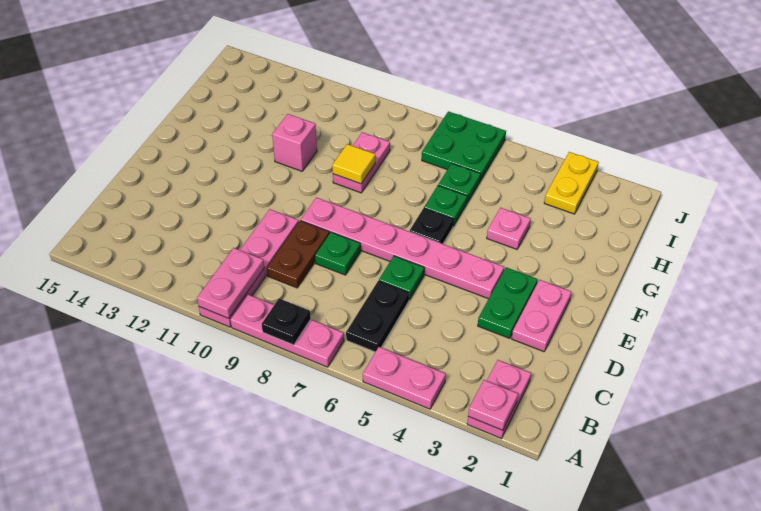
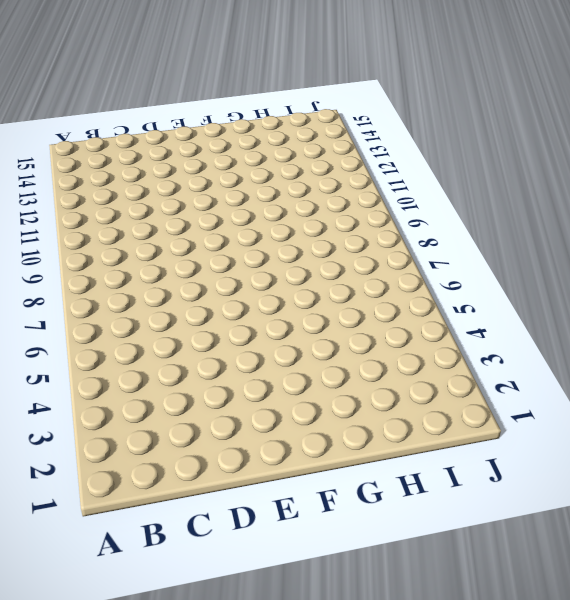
none -> pink 1x2 plate [467,360,531,439]
none -> pink 1x2 plate [363,347,446,409]
none -> pink 1x3 plate [231,295,344,367]

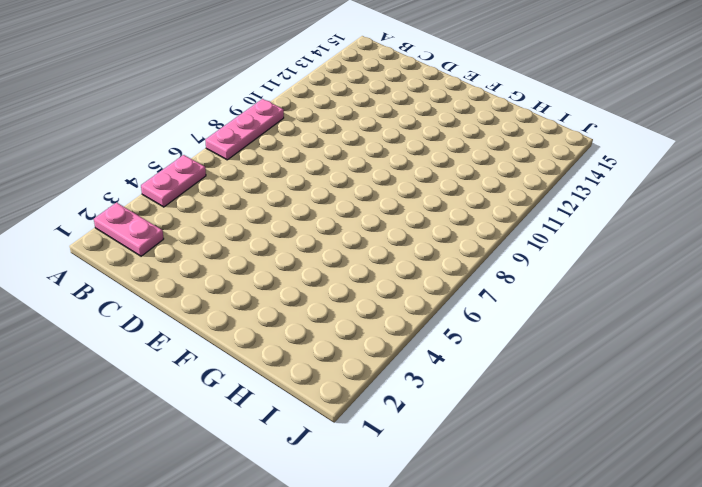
none -> pink 1x4 plate [199,209,299,327]
none -> black 1x2 plate [346,281,409,352]
none -> brown 1x2 plate [267,221,329,288]

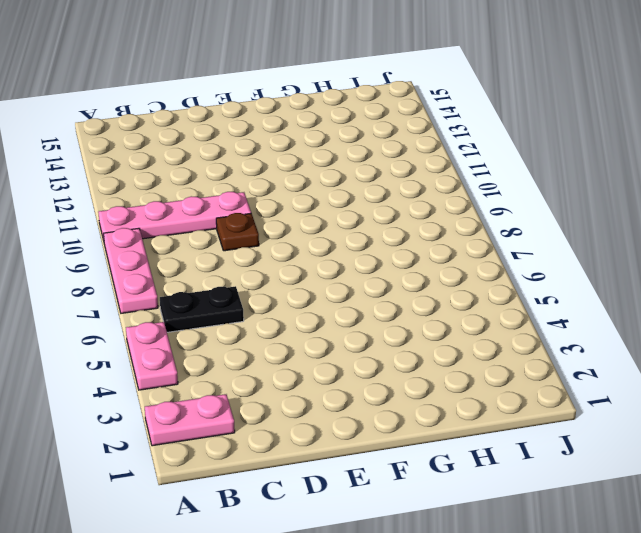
brown 1x1 plate [216,213,259,251] -> brown 1x2 plate [267,221,329,288]
none -> pink 1x2 plate [512,280,571,352]
none -> green 1x2 plate [478,267,538,338]
none -> green 1x1 plate [379,256,424,300]

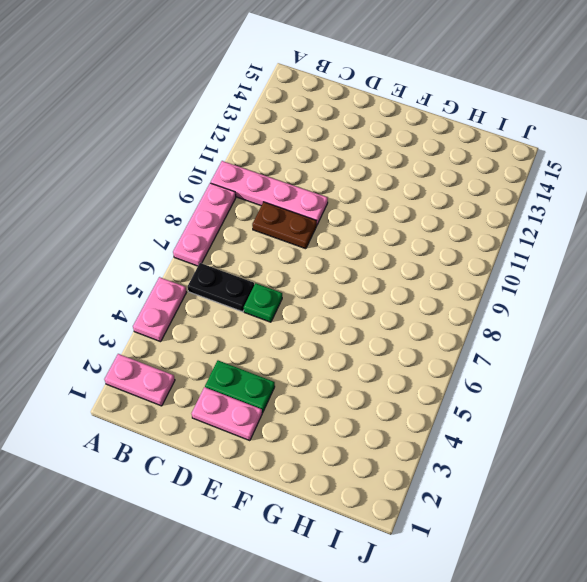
none -> green 1x1 plate [315,232,361,275]
none -> pink 1x6 plate [301,197,504,299]
none -> black 1x1 plate [410,208,453,244]

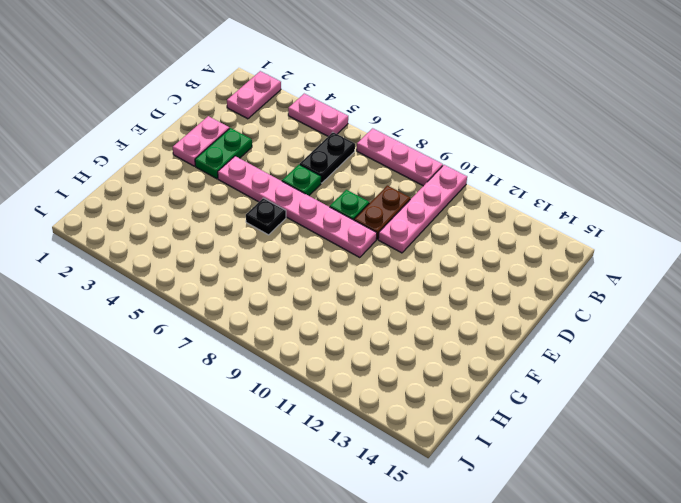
none -> pink 1x1 plate [487,208,531,249]
none -> green 1x1 plate [424,186,467,226]
none -> pink 1x2 plate [333,132,390,193]

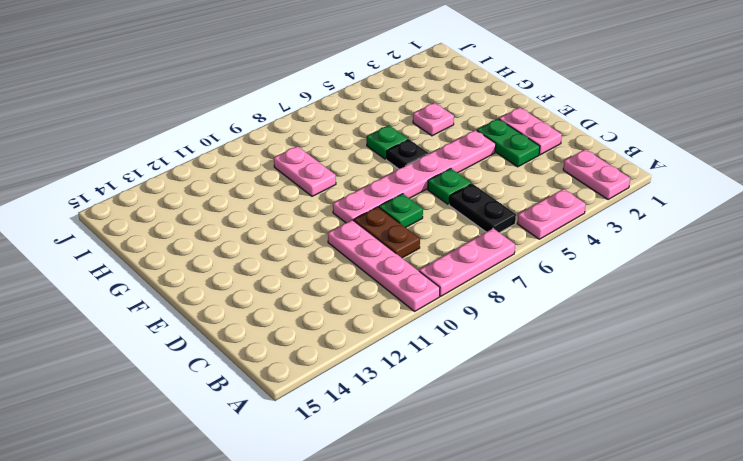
none -> pink 1x1 brick [272,114,317,171]
none -> green 1x1 plate [438,163,481,203]
none -> yellow 1x2 plate [544,152,599,214]

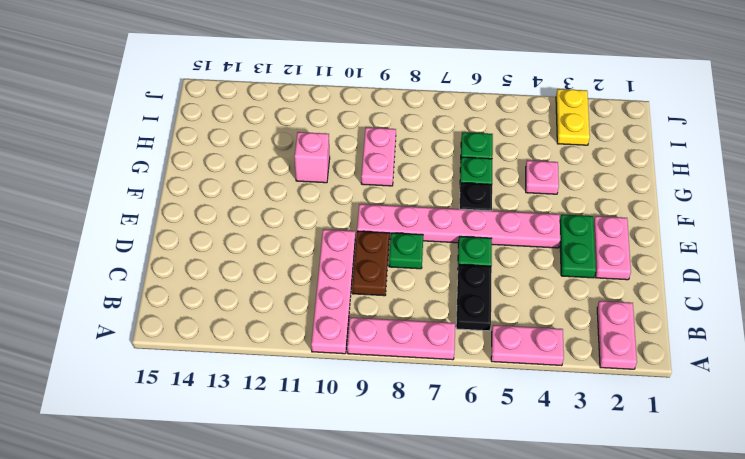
none -> green 2x2 plate [422,111,506,181]
none -> pink 1x1 plate [468,380,518,430]
none -> black 1x1 plate [262,298,311,345]

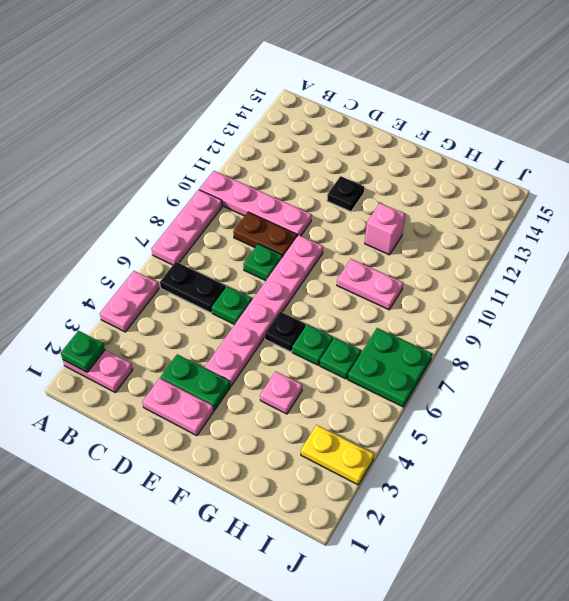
green 1x1 plate [61,331,105,372] -> pink 1x1 plate [468,380,518,430]
black 1x1 plate [327,176,364,212] -> black 1x1 plate moved to [262,298,311,345]
none -> pink 1x2 plate [197,248,264,318]
none -> yellow 1x1 tile [332,144,375,184]

